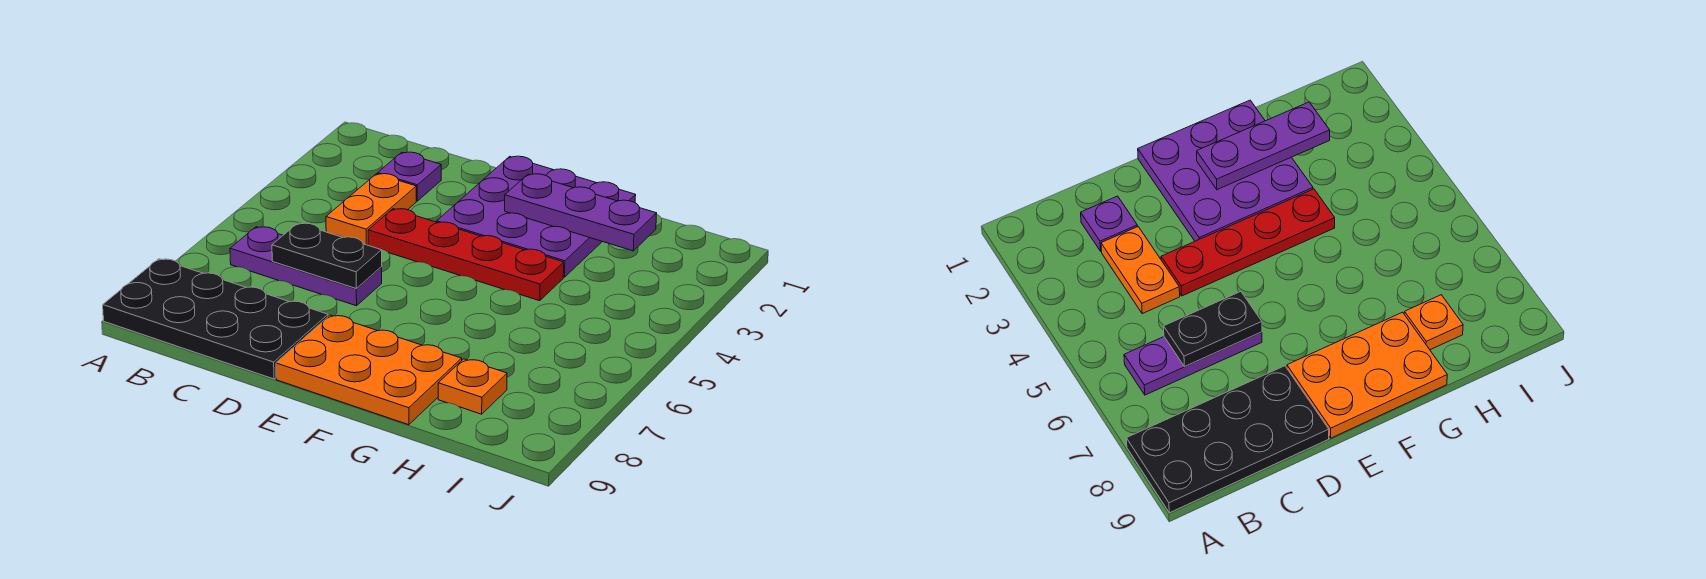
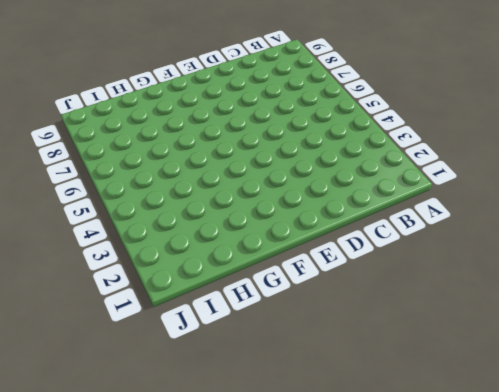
none -> black 2x4 plate [103,259,328,379]
none -> purple 1x3 plate [230,227,382,306]

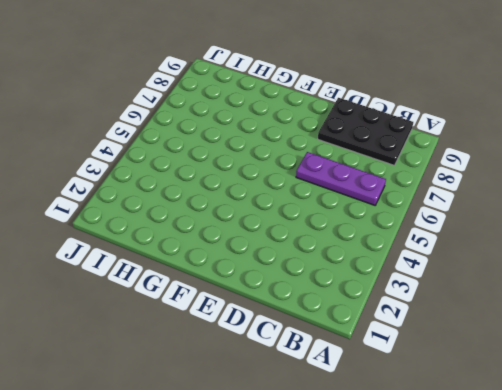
black 2x3 plate [318,98,413,165] -> black 2x4 plate [103,259,328,379]
none -> purple 1x1 plate [378,152,441,201]
none -> orange 1x2 plate [326,174,416,245]

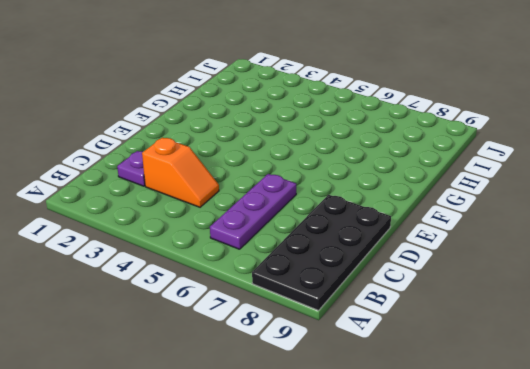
orange 1x2 slope [142,138,219,207] -> orange 1x2 plate [326,174,416,245]
none -> red 1x4 plate [368,209,564,301]
none -> purple 3x3 plate [437,156,636,277]

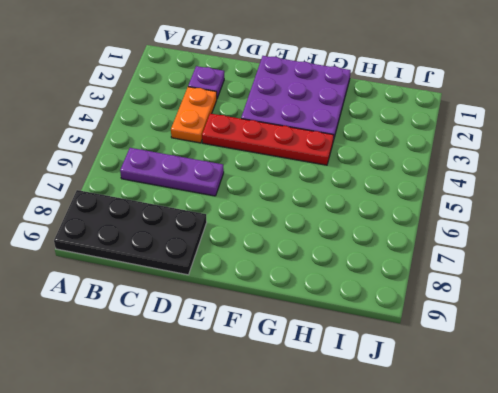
none -> orange 2x3 plate [276,315,462,425]
none -> orange 1x1 plate [438,359,507,414]

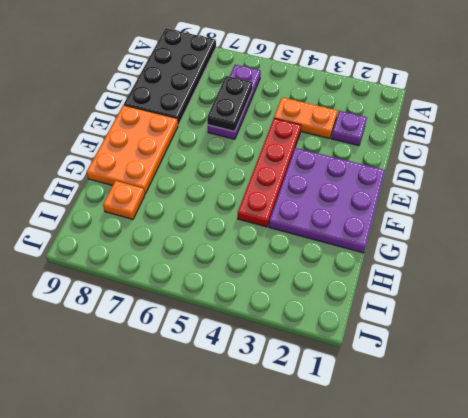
none -> purple 1x3 plate [505,174,657,251]

